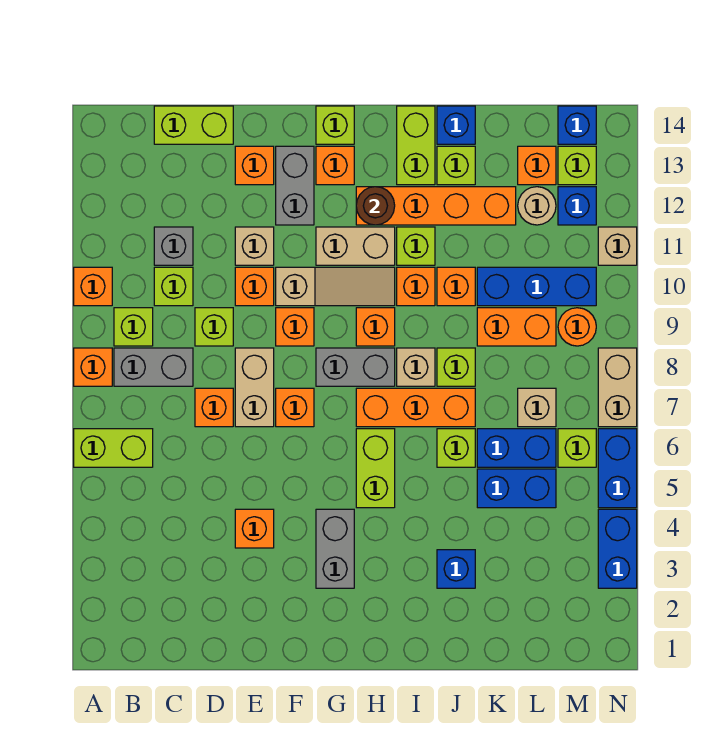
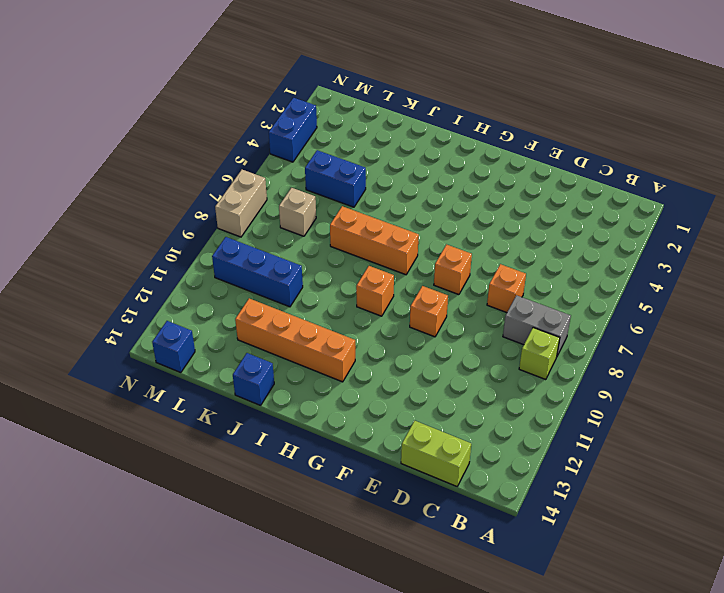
none -> lime 1x2 brick [74,429,153,467]
none -> orange 1x1 brick [74,348,112,386]
none -> orange 1x1 brick [74,267,112,306]
none -> lime 1x1 brick [154,267,193,306]

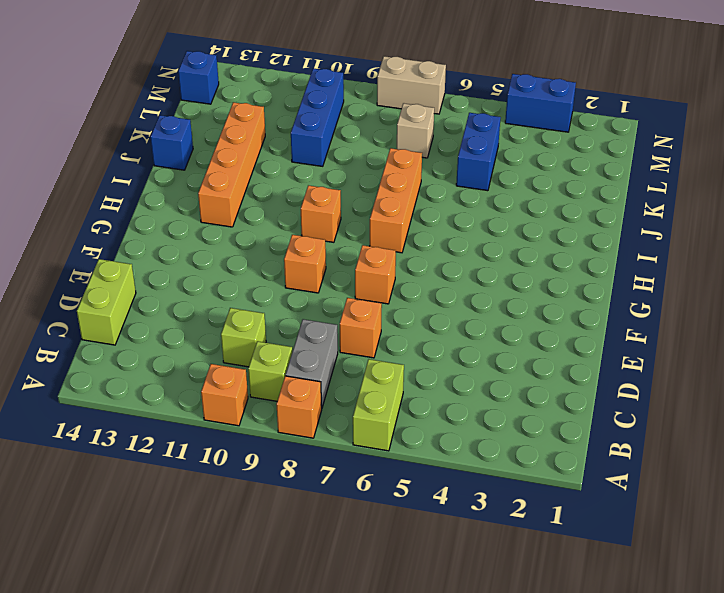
none -> grey 1x1 brick [154,227,193,265]
none -> lime 1x1 brick [195,308,233,346]
none -> orange 1x1 brick [235,509,274,548]
none -> tan 1x2 brick [235,348,274,427]

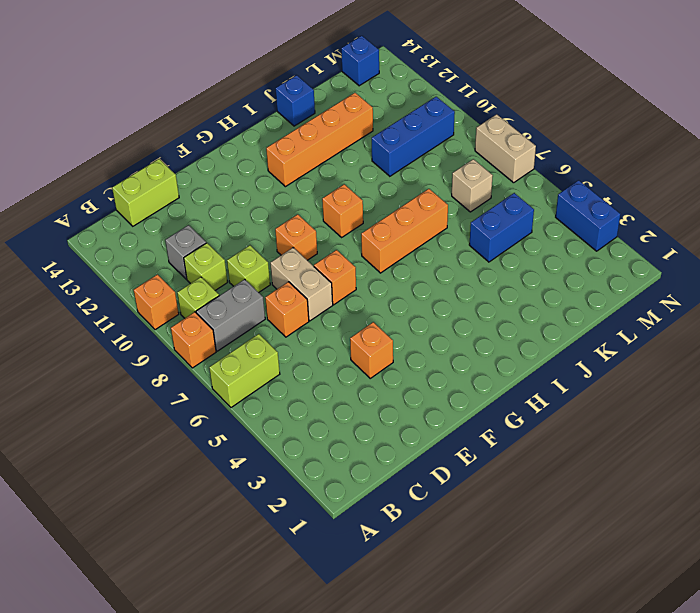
none -> orange 1x1 brick [235,267,274,306]
none -> tan 1x1 brick [235,227,274,265]
none -> orange 1x1 brick [235,146,274,185]
none -> tan 1x3 slope [276,267,395,306]

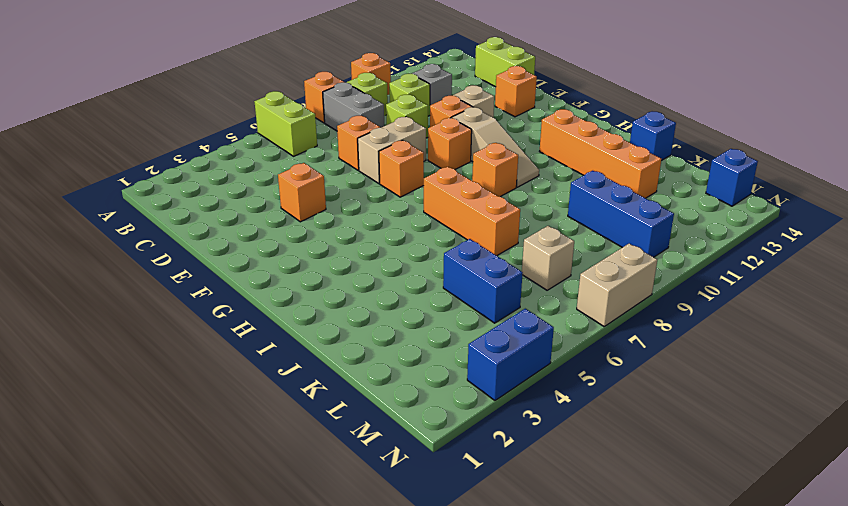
none -> grey 1x2 brick [276,146,314,225]
none -> grey 1x2 brick [316,509,354,588]
none -> grey 1x2 brick [316,348,395,386]
none -> tan 1x2 brick [316,227,395,265]

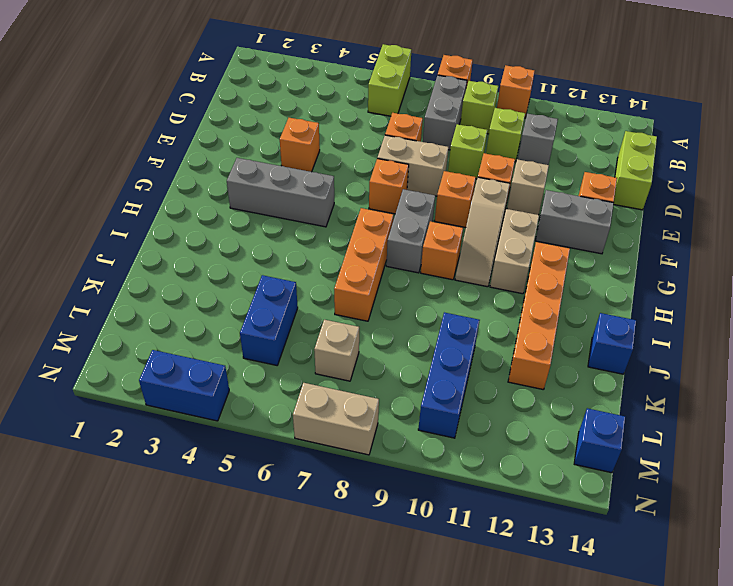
grey 1x3 brick [227,158,334,227] -> grey 1x2 brick [316,509,354,588]
none -> orange 1x1 brick [316,146,354,185]
none -> lime 1x1 brick [316,106,354,144]
none -> lime 1x2 brick [356,429,395,508]
none -> tan 1x1 brick [397,348,435,386]

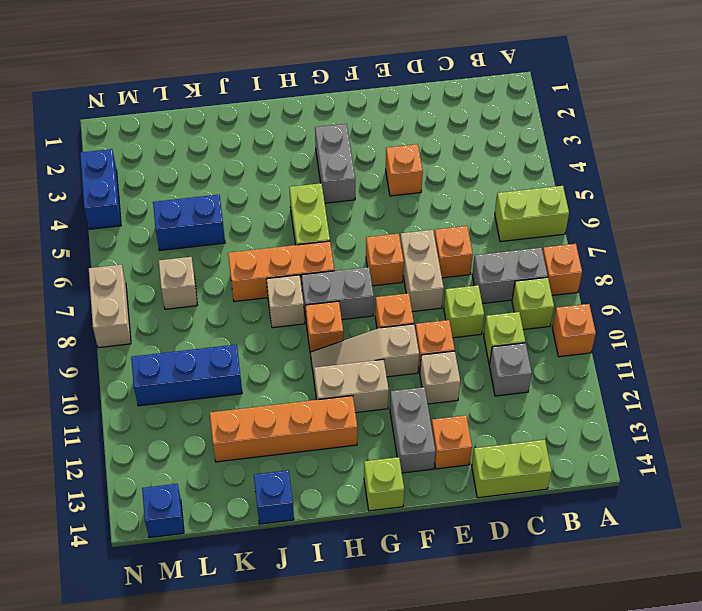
none -> orange 1x1 brick [316,146,354,185]
none -> orange 1x1 brick [397,267,435,306]
none -> lime 1x1 brick [397,227,435,265]
none -> lime 1x2 brick [397,106,435,185]

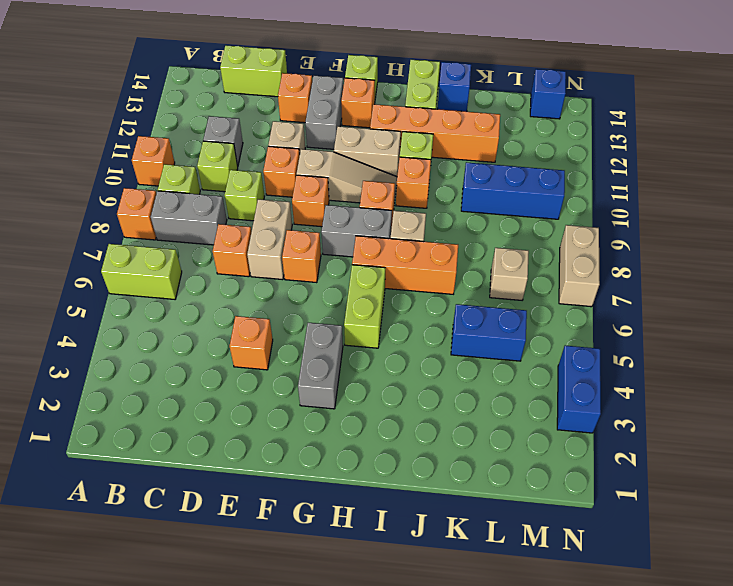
none -> blue 1x1 brick [437,550,475,588]
none -> lime 1x1 brick [437,429,475,467]
none -> lime 1x1 brick [437,348,475,386]
none -> orange 1x1 brick [437,267,475,306]

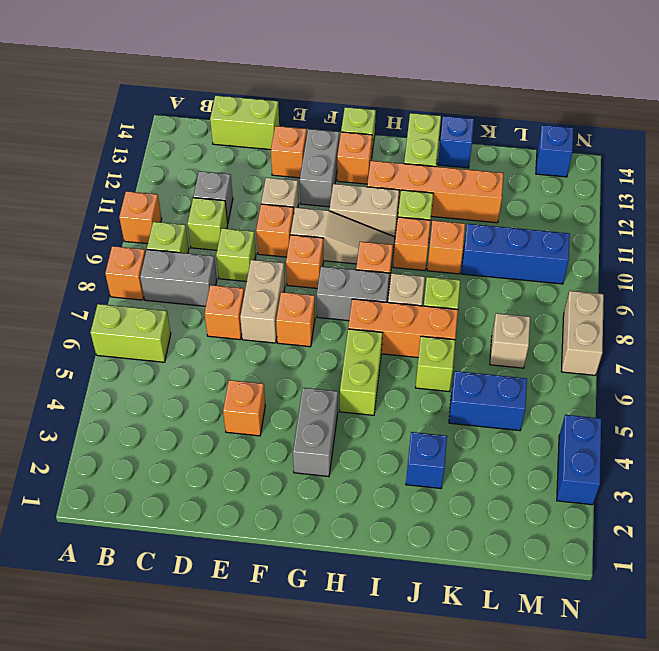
none -> lime 1x1 brick [437,146,475,185]
none -> blue 1x2 brick [477,429,556,467]
none -> orange 1x2 brick [477,308,556,346]
none -> tan 1x1 round brick [518,187,556,225]

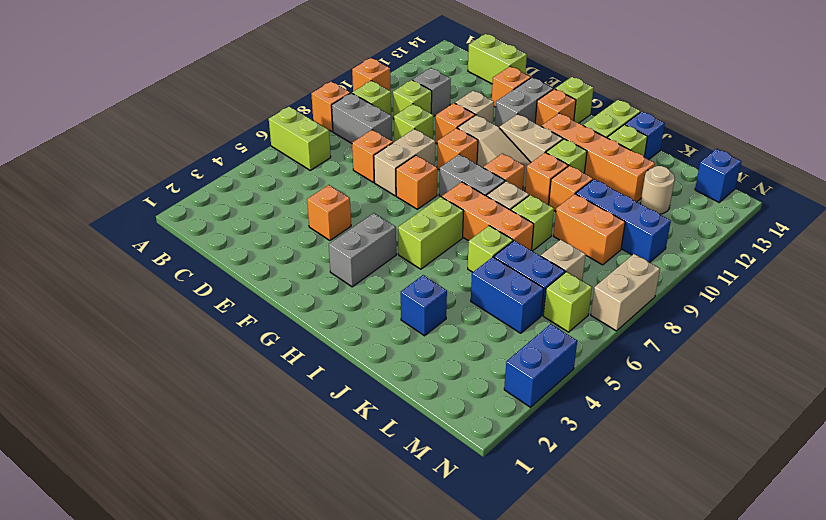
none -> orange 1x1 brick [518,146,556,185]
none -> orange 1x1 round brick [558,308,596,346]
none -> blue 1x1 brick [558,187,596,225]
none -> lime 1x1 brick [558,146,596,185]

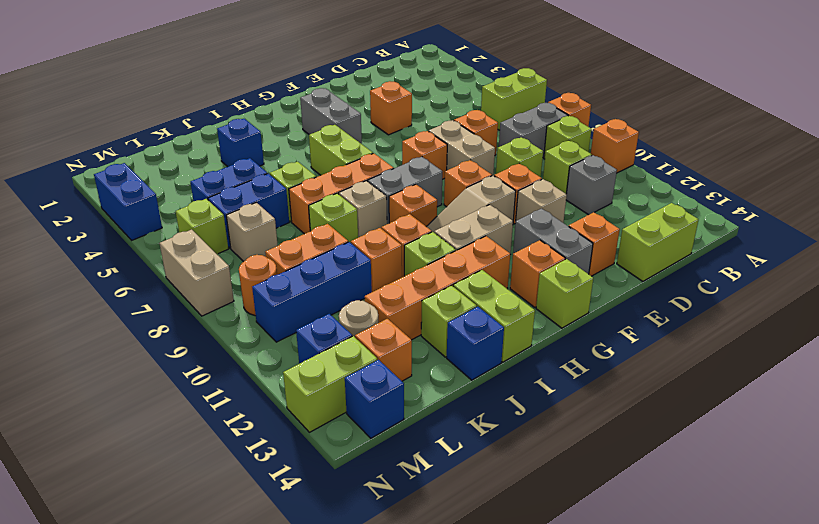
lime 1x2 brick [283,336,377,432] -> lime 1x1 brick [558,146,596,185]
none -> blue 1x2 brick [598,429,637,508]
none -> tan 1x1 brick [598,227,637,265]
none -> brown 1x1 round brick [356,187,395,225]

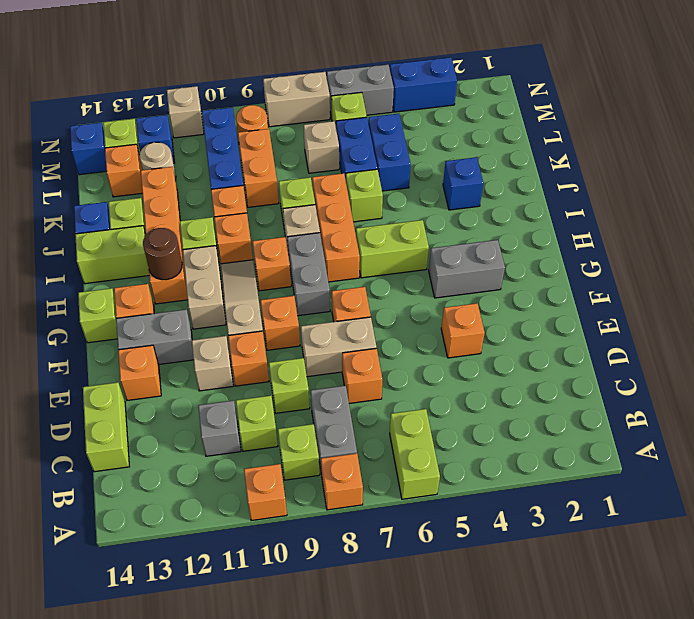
grey 1x2 brick [327,65,394,119] -> blue 1x2 brick [598,429,637,508]

